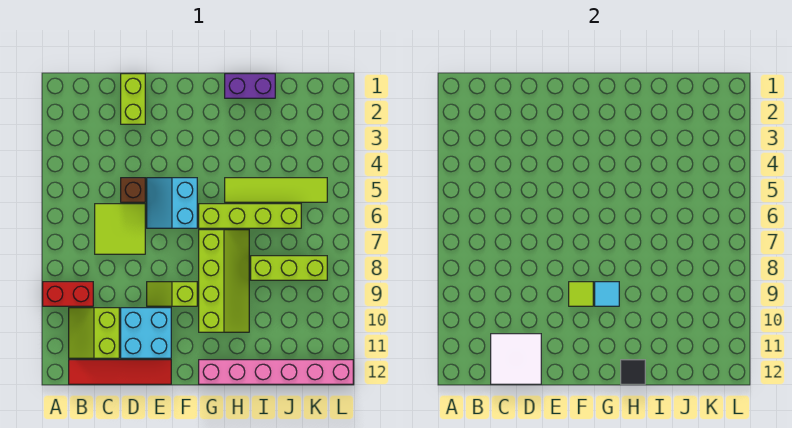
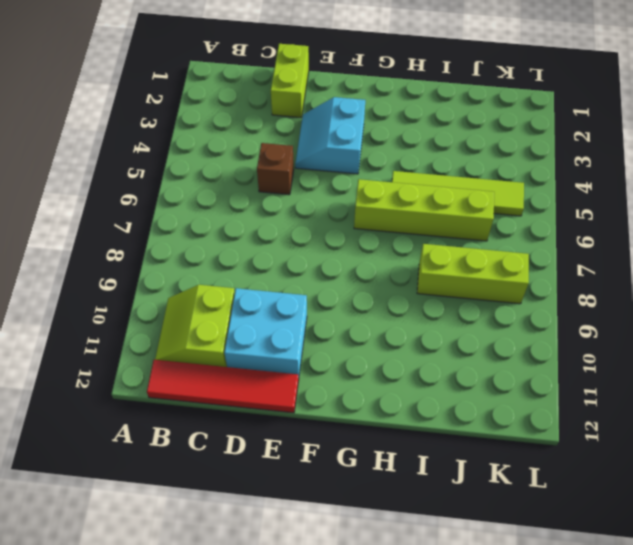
cyan 2x2 slope [295,97,365,174] -> cyan 2x2 slope moved to [147,178,197,228]
none -> red 1x2 brick [43,282,93,306]
none -> lime 2x2 tile [95,204,145,254]
none -> lime 1x2 slope [147,282,197,306]

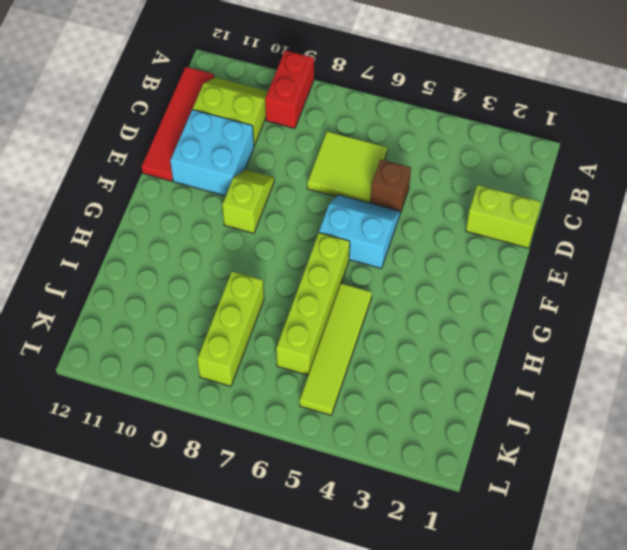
none -> lime 2x4 slope [199,230,249,332]
none -> pink 1x6 brick [199,360,353,384]
none -> purple 1x2 brick [225,74,275,98]

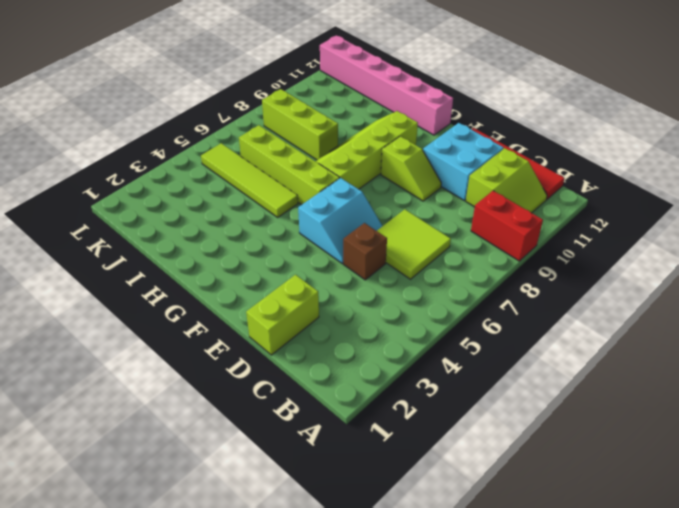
none -> purple 1x2 brick [225,74,275,98]
none -> white 2x2 tile [491,334,541,384]
none -> lime 1x1 tile [569,282,593,306]

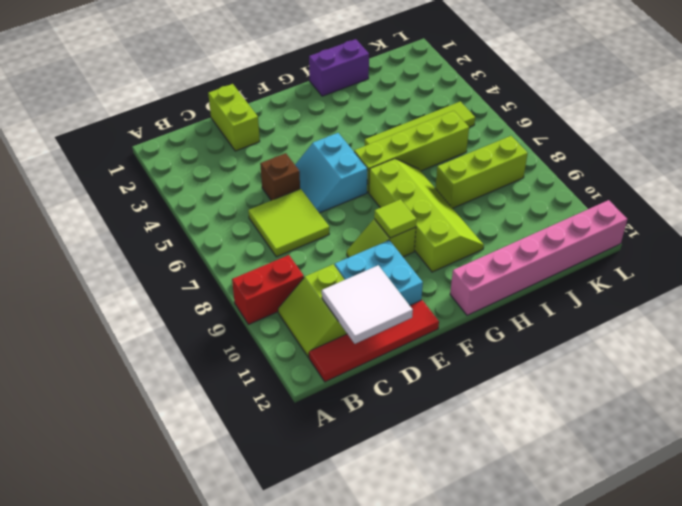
none -> cyan 1x1 tile [595,282,619,306]
none -> black 1x1 tile [621,360,645,384]

